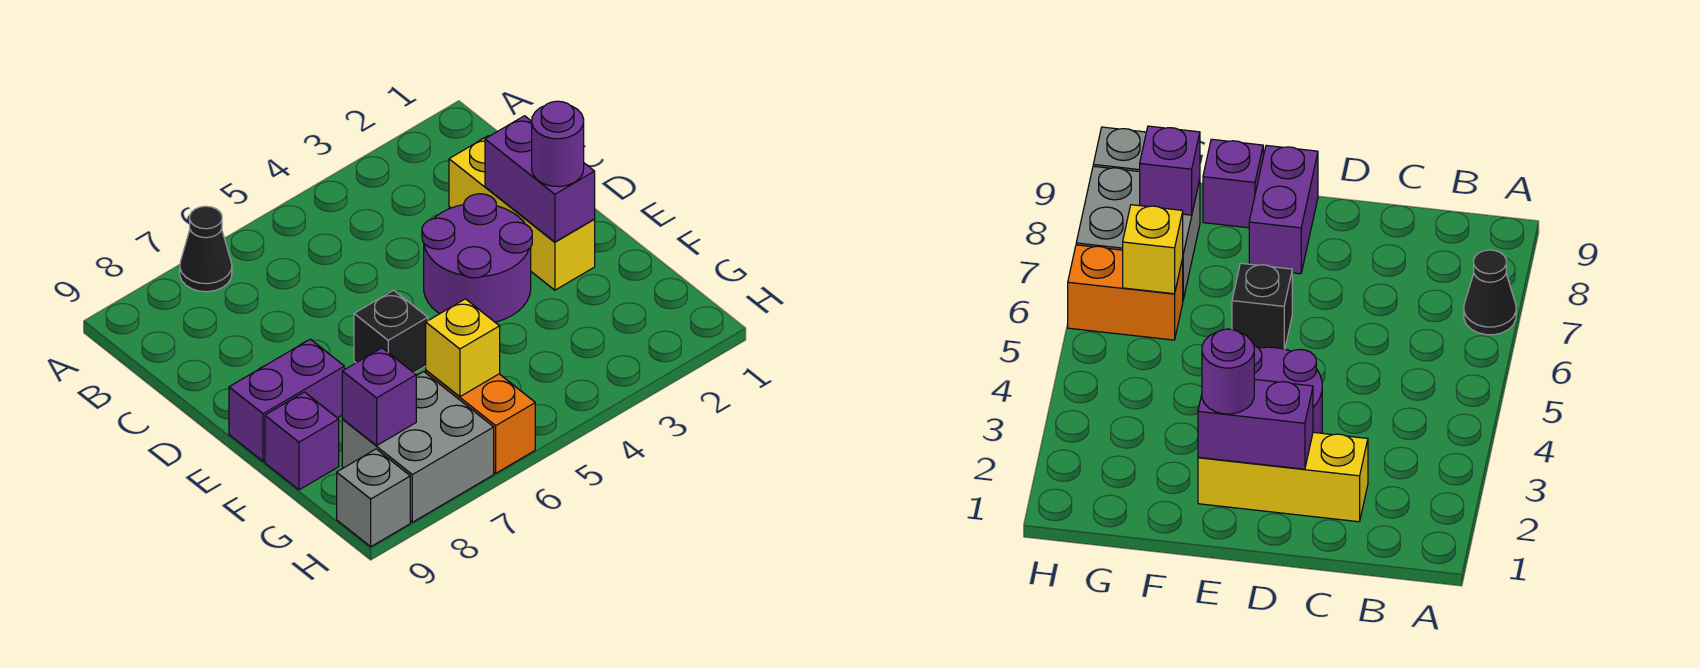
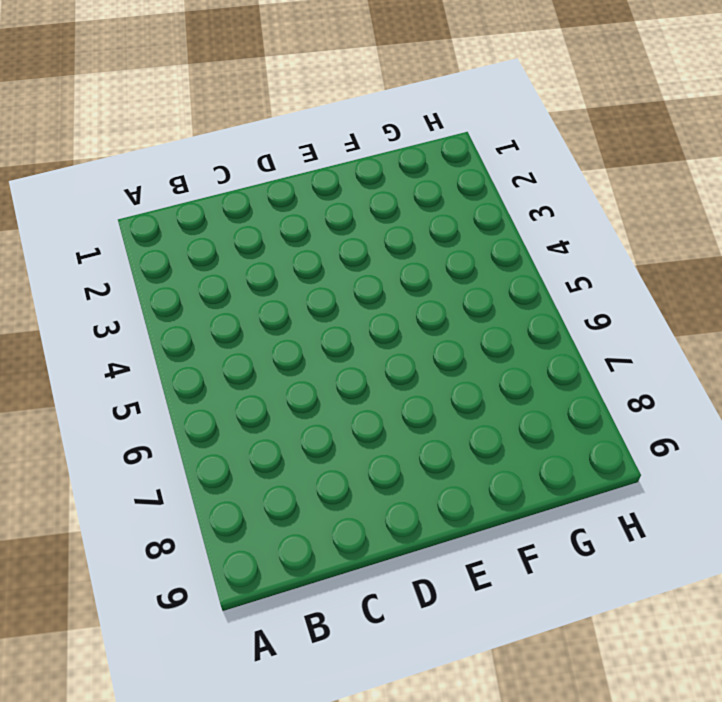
none -> black 1x1 cone [180,206,232,292]
none -> yellow 1x3 brick [449,136,595,290]
none -> purple 2x2 round brick [422,194,532,322]

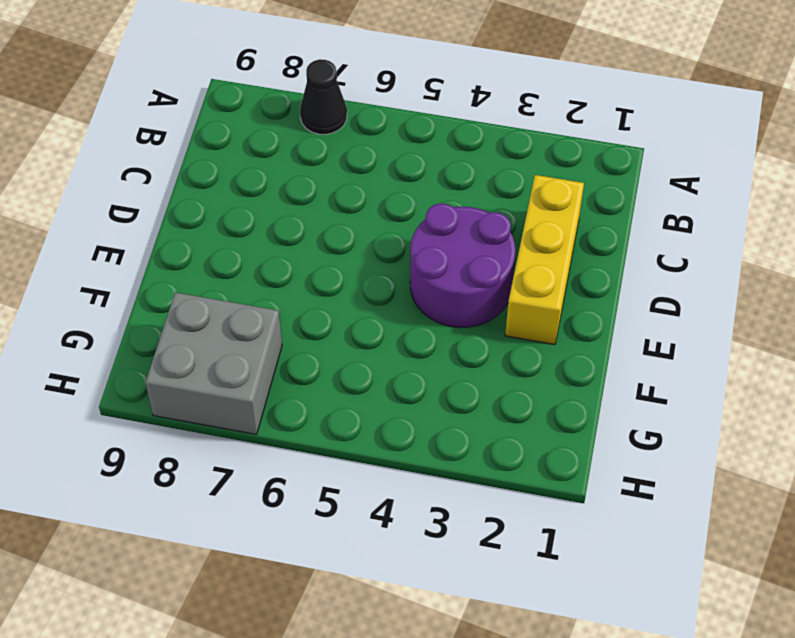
none -> black 1x1 brick [354,290,428,373]
none -> purple 1x2 brick [229,339,344,461]
none -> purple 1x1 brick [265,392,339,490]

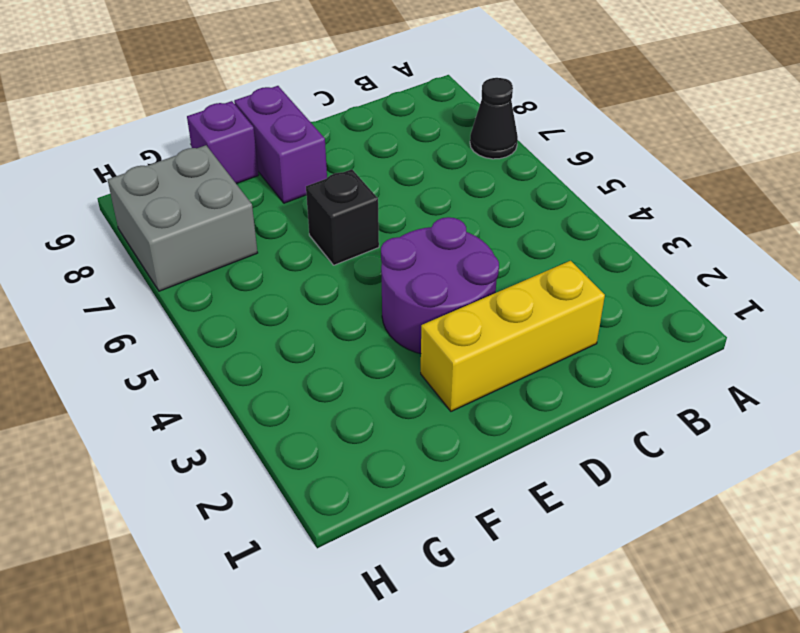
none -> orange 1x2 brick [426,370,535,473]
none -> grey 1x1 brick [337,449,410,547]
none -> purple 1x2 brick [485,116,595,242]

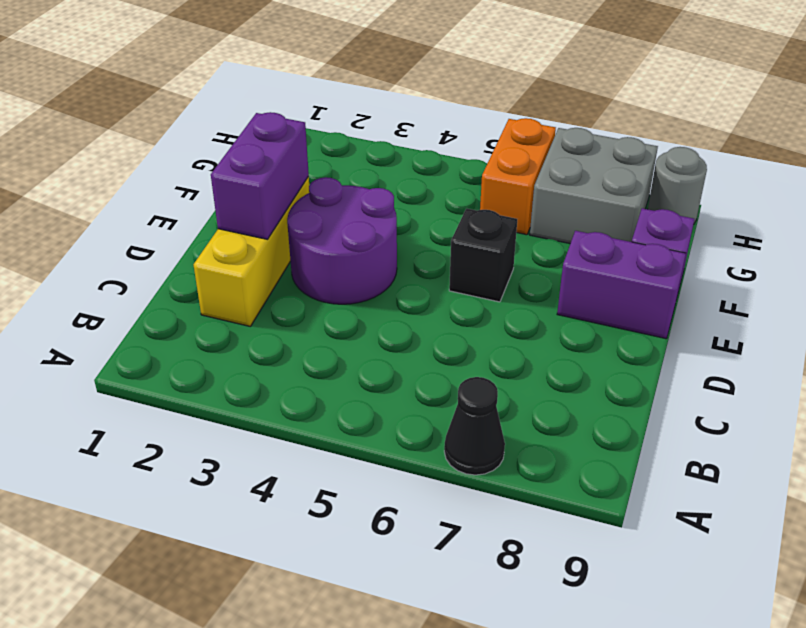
grey 1x1 round brick [648,147,707,223] -> grey 1x1 brick [337,449,410,547]
none -> yellow 1x1 brick [426,299,500,397]
none -> purple 1x1 brick [342,348,416,446]
none -> purple 1x1 round brick [532,101,584,187]

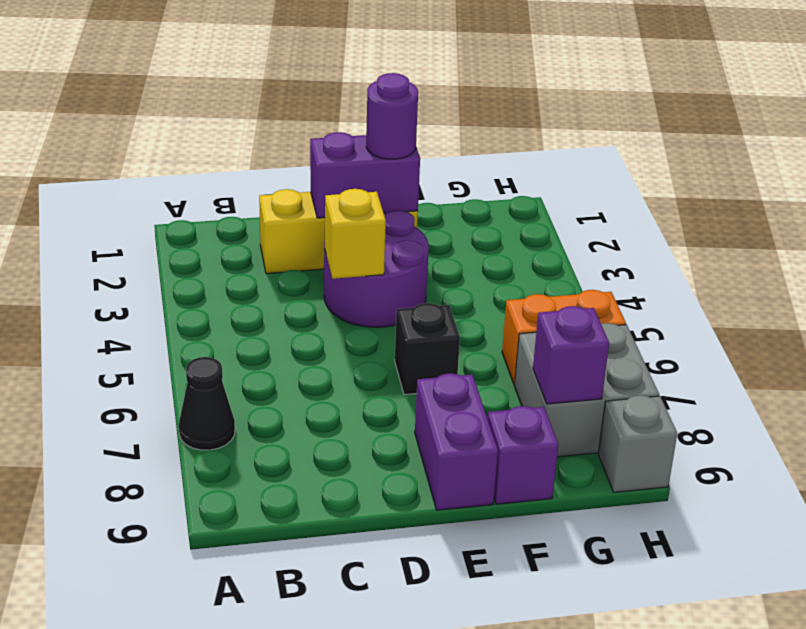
yellow 1x1 brick [325,189,386,279] -> yellow 1x1 brick moved to [426,299,500,397]

